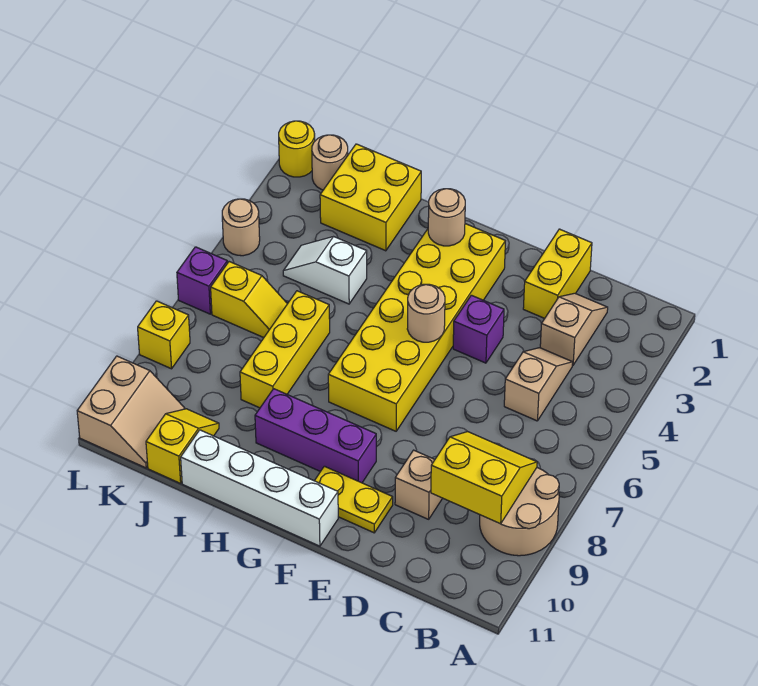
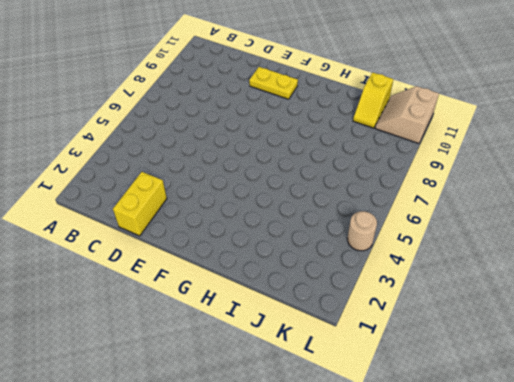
none -> tan 2x2 round brick [480,468,559,556]
none -> tan 1x2 slope [540,293,608,365]
none -> tan 1x2 slope [504,348,573,421]

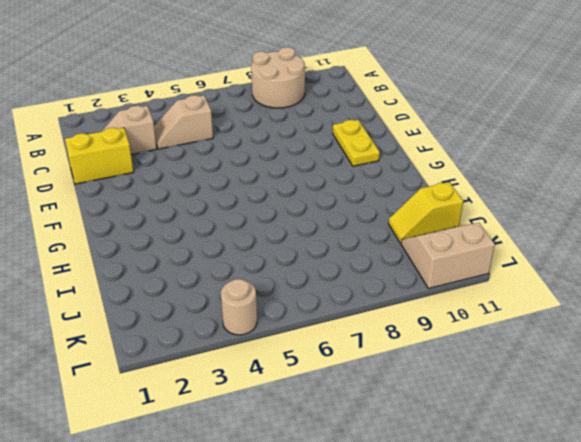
none -> tan 1x1 brick [395,450,442,519]
none -> purple 1x1 brick [453,295,504,363]
none -> yellow 2x6 brick [328,224,505,431]

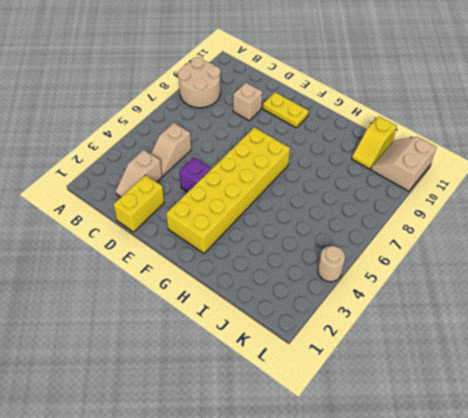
none -> purple 1x3 brick [255,389,376,483]
none -> white 1x4 brick [181,430,338,546]
none -> yellow 2x2 brick [320,144,421,251]

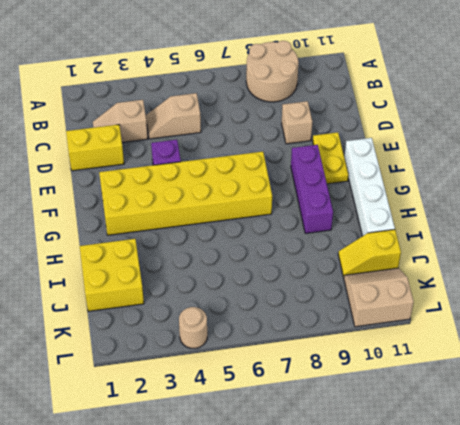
none -> white 1x2 slope [283,237,367,304]
none -> yellow 1x3 brick [240,291,330,408]
none -> yellow 1x2 slope [211,262,287,338]

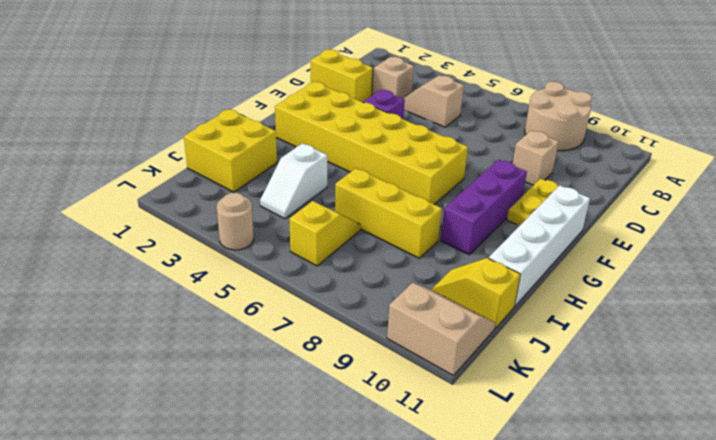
none -> tan 1x1 round brick [312,135,348,190]
none -> yellow 1x1 round brick [279,121,315,177]
none -> purple 1x1 brick [177,247,227,314]

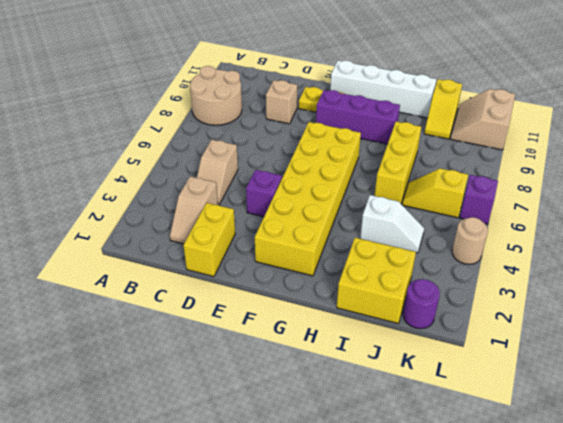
purple 1x1 round brick [403,279,440,329] -> tan 1x1 round brick [312,135,348,190]
none -> yellow 1x1 round brick [279,121,315,177]
none -> yellow 1x1 brick [138,301,190,369]
none -> yellow 2x2 slope [431,432,537,524]

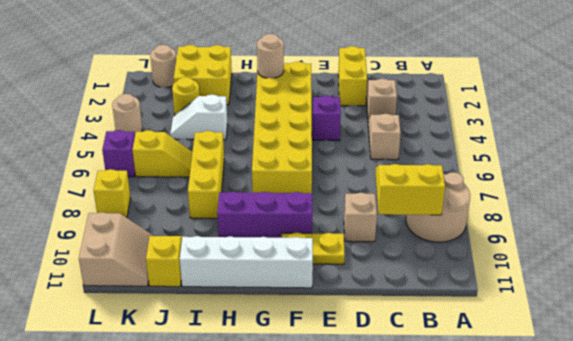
yellow 1x1 round brick [172,77,200,115] -> yellow 1x1 round brick moved to [279,121,315,177]
none -> tan 1x1 round brick [407,284,445,342]

